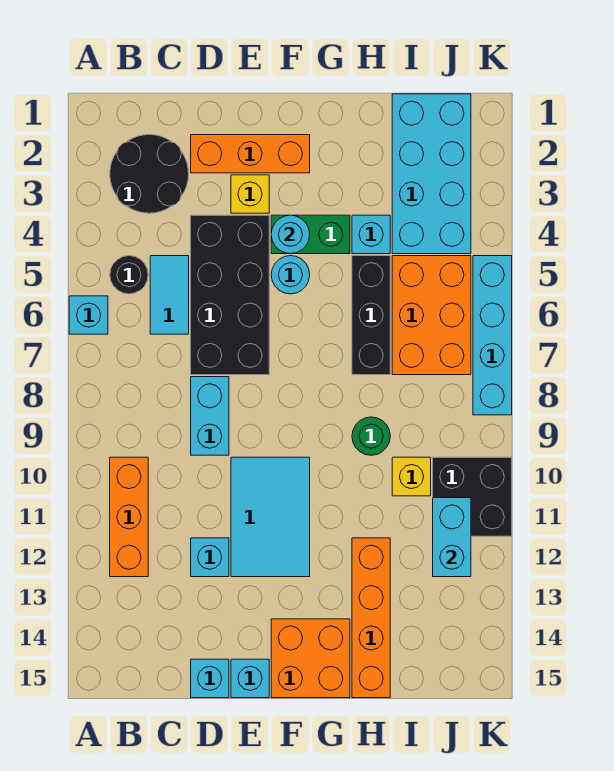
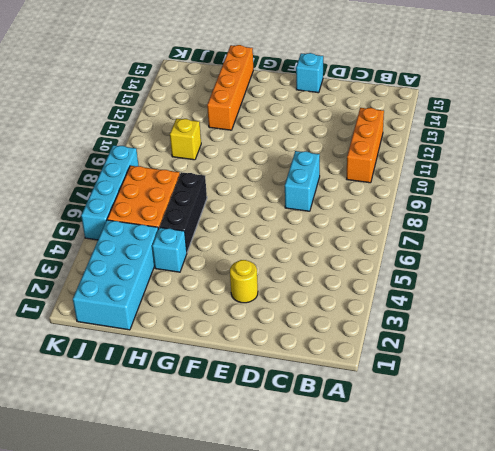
yellow 1x1 round brick [230,260,258,303] -> yellow 1x1 brick [231,175,269,213]
none -> cyan 1x1 brick [69,296,108,334]
none -> black 2x2 round brick [110,135,189,213]
none -> black 1x1 round brick [110,256,148,294]

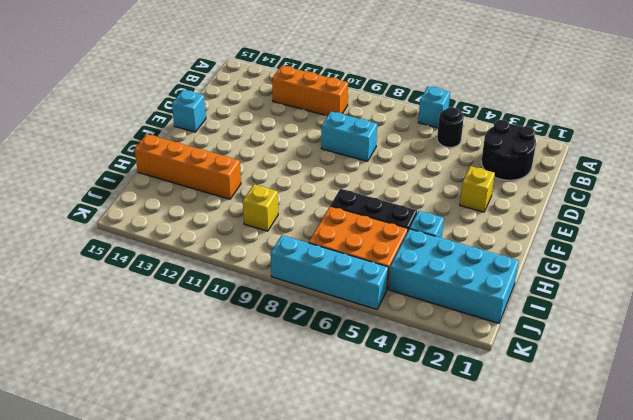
none -> cyan 1x2 tile [150,256,189,334]
none -> orange 1x3 brick [191,135,310,173]
none -> black 2x4 brick [191,215,269,375]

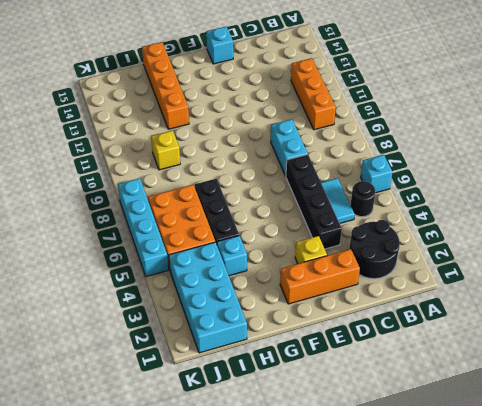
black 1x4 brick [286,155,342,249] -> black 2x4 brick [191,215,269,375]
none -> cyan 1x1 brick [191,538,229,577]
none -> cyan 1x1 brick [191,659,229,698]
none -> cyan 2x3 tile [231,457,310,577]

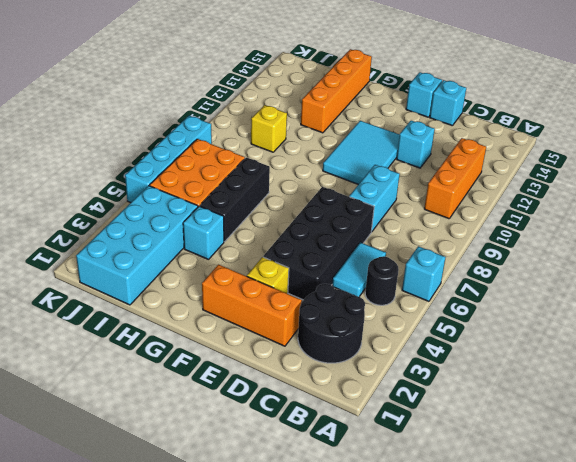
none -> green 1x2 brick [271,215,350,254]
none -> cyan 1x1 round brick [271,256,310,294]
none -> orange 2x2 brick [271,619,350,698]

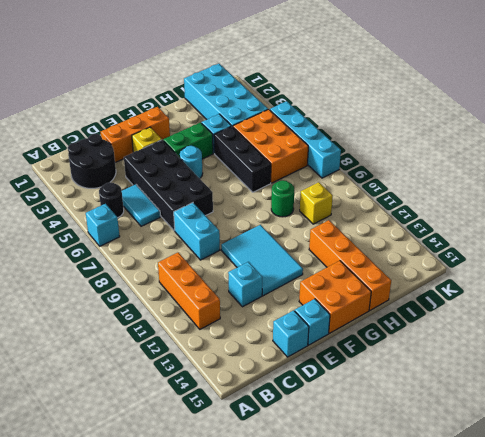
none -> black 2x2 brick [433,457,512,536]
none -> cyan 1x1 round brick [271,215,310,254]
none -> cyan 1x2 brick [433,498,471,577]

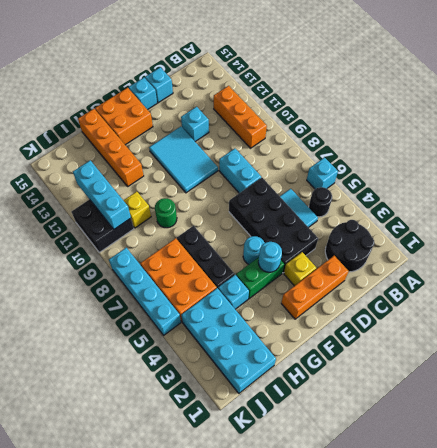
cyan 1x3 brick [73,160,131,229] -> cyan 1x2 brick [433,498,471,577]

